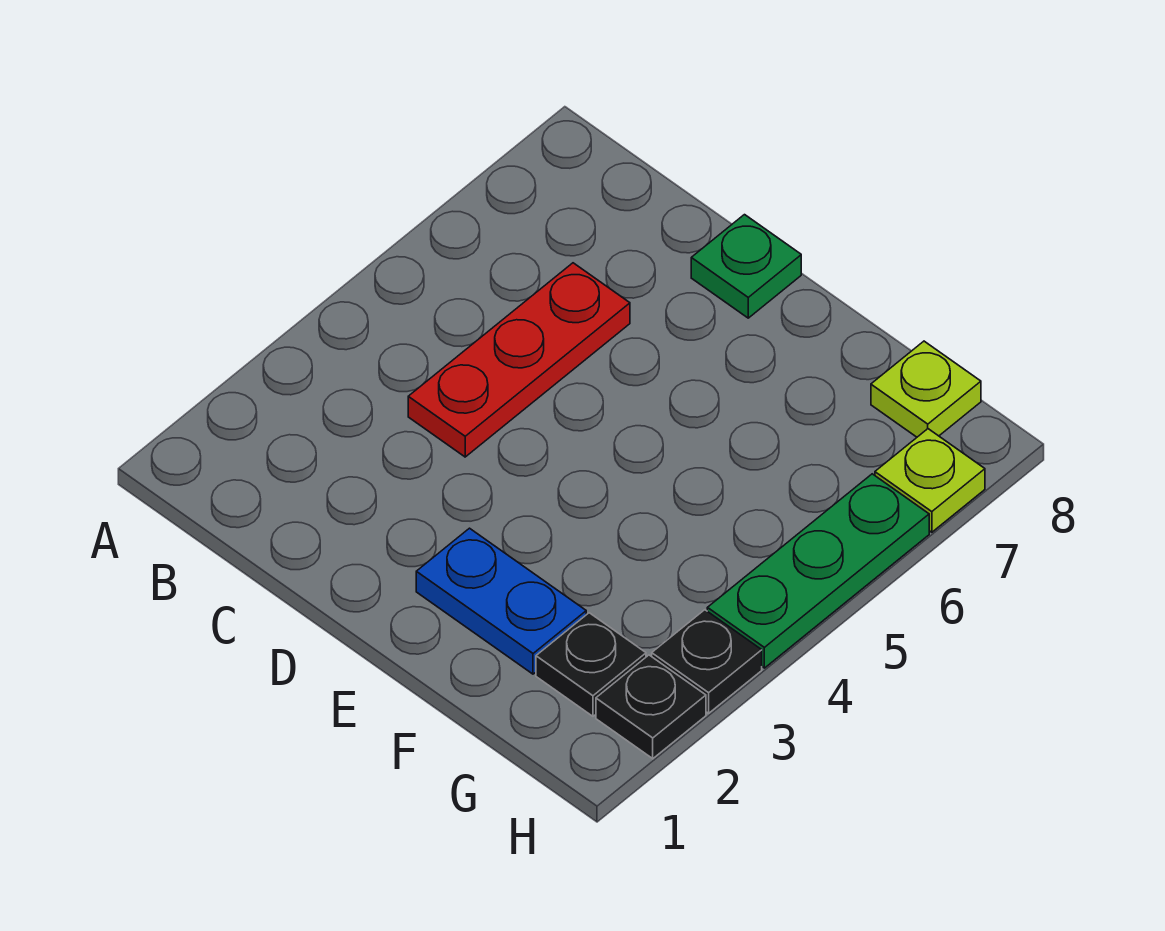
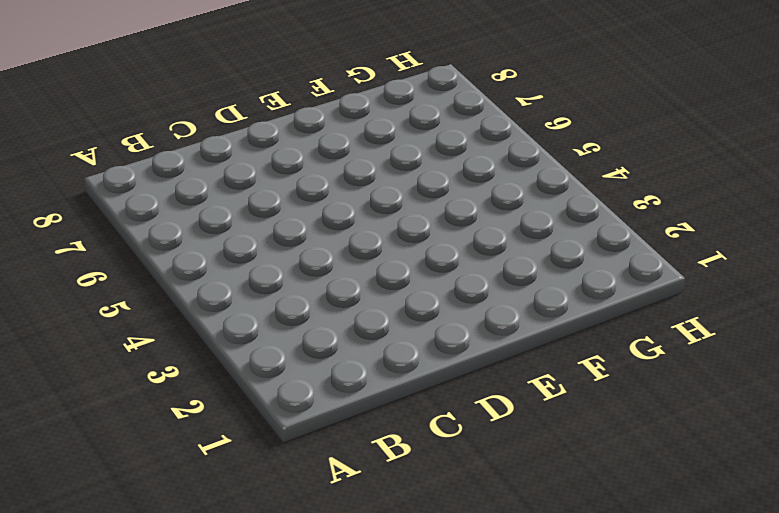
none -> red 1x3 plate [408,263,630,457]
none -> green 1x1 plate [691,215,801,318]

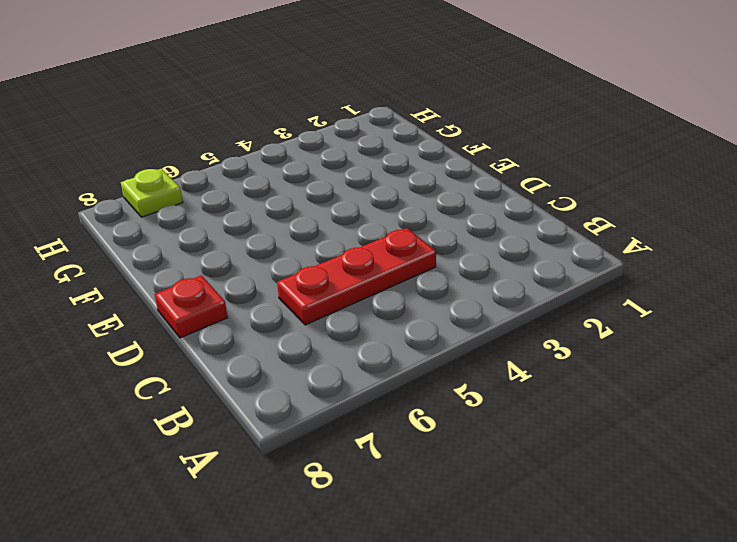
red 1x1 plate [155,275,228,338] -> green 1x1 plate [691,215,801,318]
none -> blue 1x2 plate [416,528,586,674]
none -> black 1x1 plate [536,613,646,716]

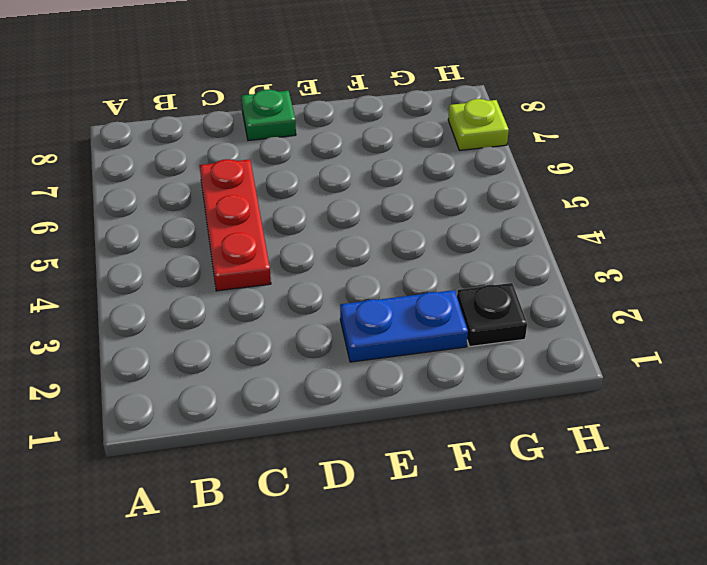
none -> lime 1x1 plate [871,341,981,437]
none -> black 1x1 plate [596,655,706,759]

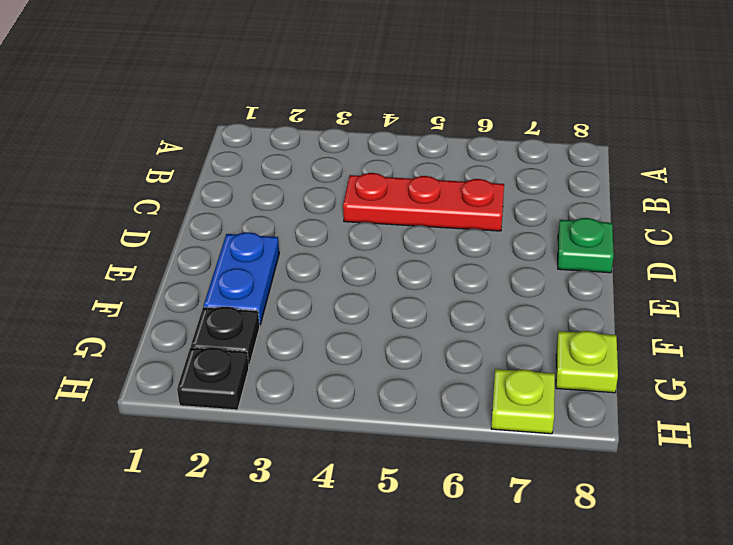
none -> black 1x1 plate [652,610,762,713]
none -> green 1x3 plate [707,474,929,668]

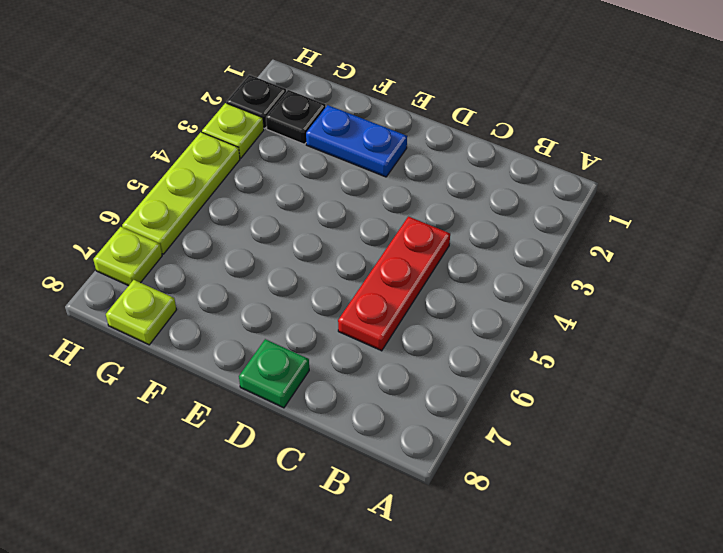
lime 1x1 plate [202,103,264,158] -> black 1x1 plate [652,610,762,713]
lime 1x3 plate [122,132,240,254] -> green 1x3 plate [707,474,929,668]

